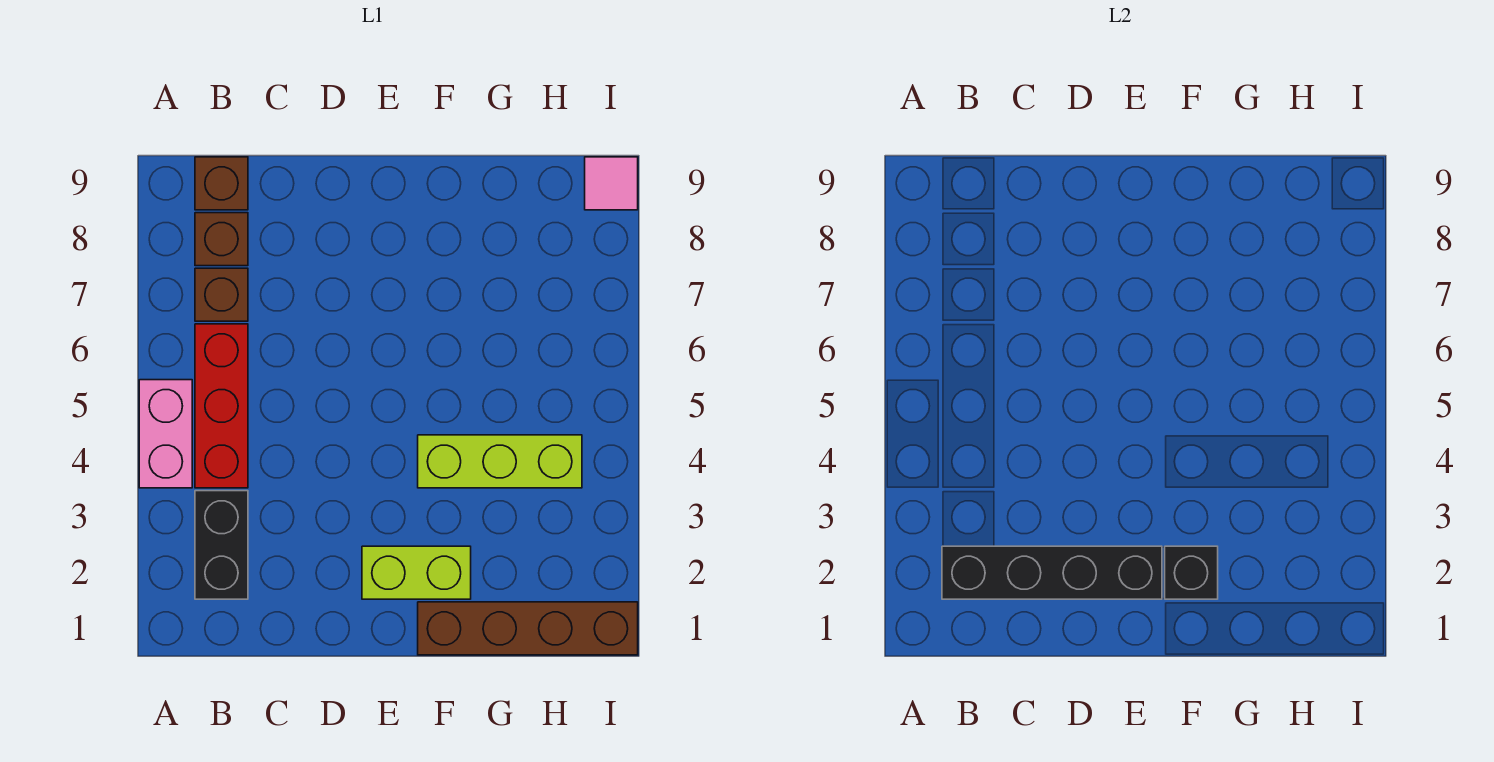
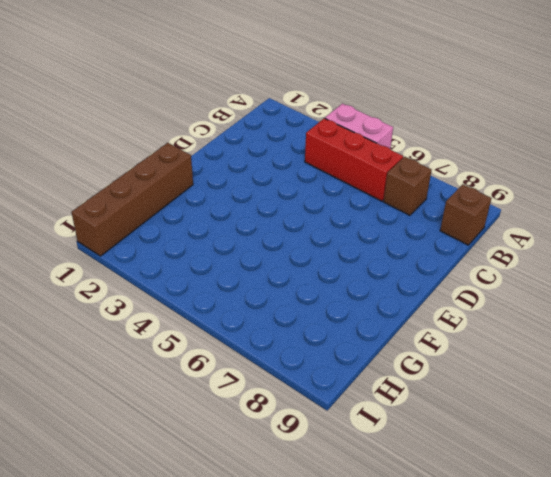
none -> black 1x2 brick [195,491,248,599]
none -> brown 1x1 brick [195,213,248,266]
none -> lime 1x2 brick [362,546,471,599]

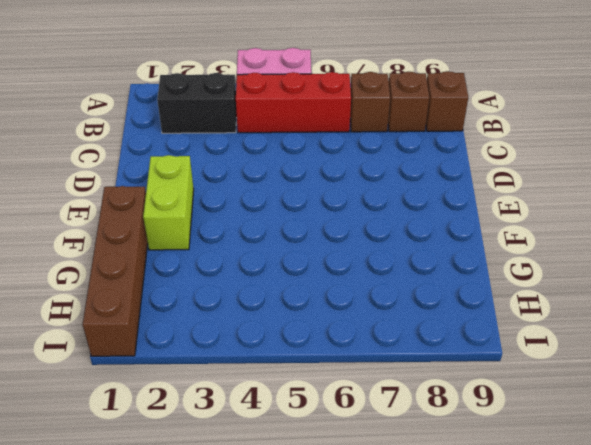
none -> lime 1x3 brick [418,435,582,488]
none -> pink 1x1 tile [585,157,638,210]
none -> black 1x4 brick [942,546,1162,599]

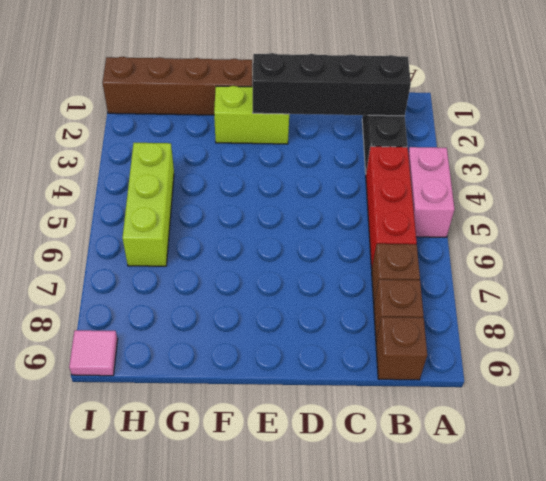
lime 1x3 brick [122,143,174,266] -> lime 1x3 brick turned to [418,435,582,488]
none -> black 1x1 brick [1165,546,1218,599]

